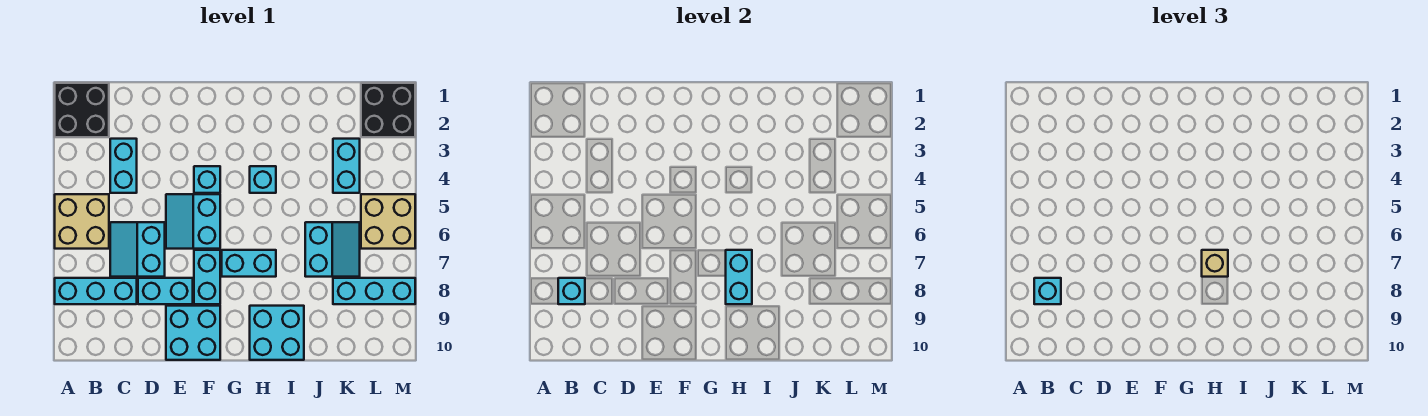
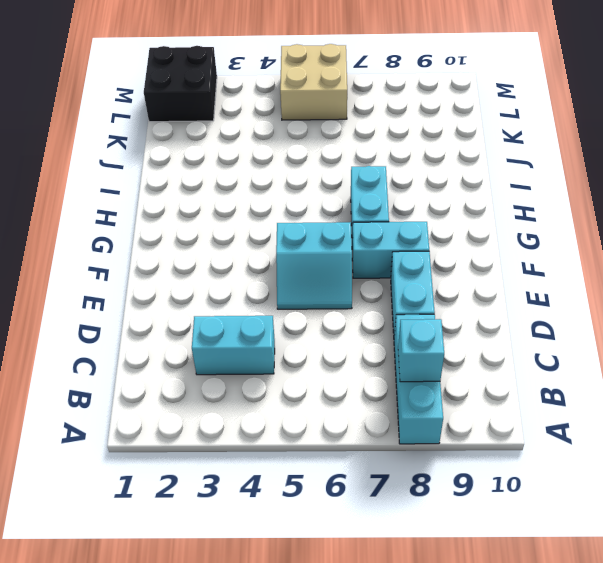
none -> black 2x2 brick [55,83,109,137]
none -> tan 2x2 brick [55,194,109,249]
none -> cyan 2x2 slope [110,222,165,277]

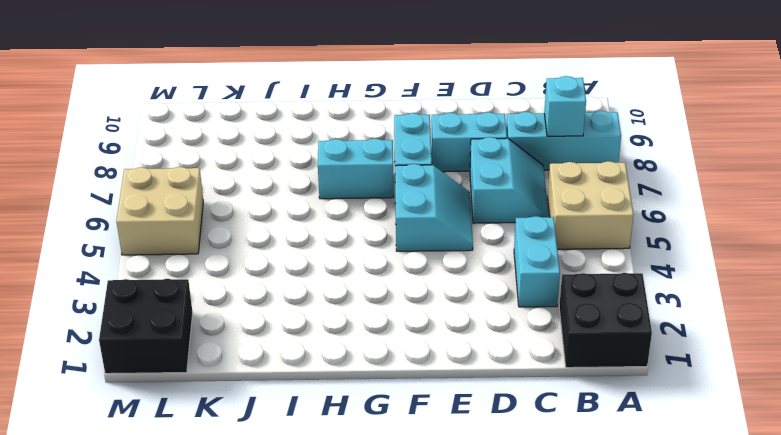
none -> cyan 2x2 brick [166,306,220,360]
none -> cyan 1x1 brick [194,166,220,193]
none -> cyan 1x1 brick [250,166,276,193]

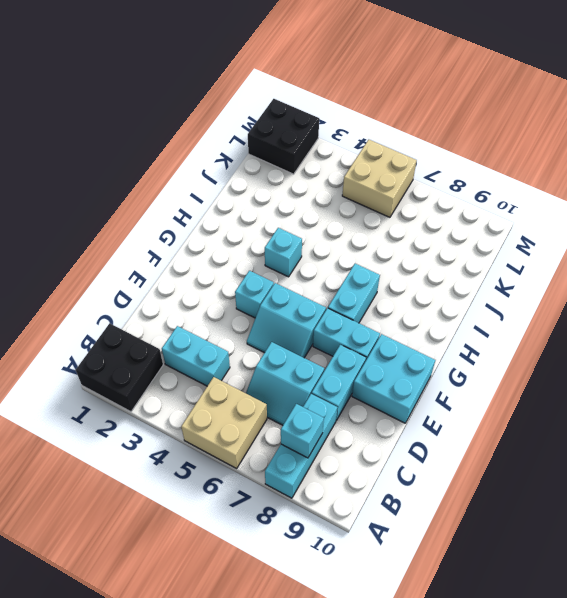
none -> cyan 2x2 brick [250,306,304,360]
none -> cyan 2x2 slope [305,222,360,277]
none -> cyan 1x2 brick [333,139,360,193]

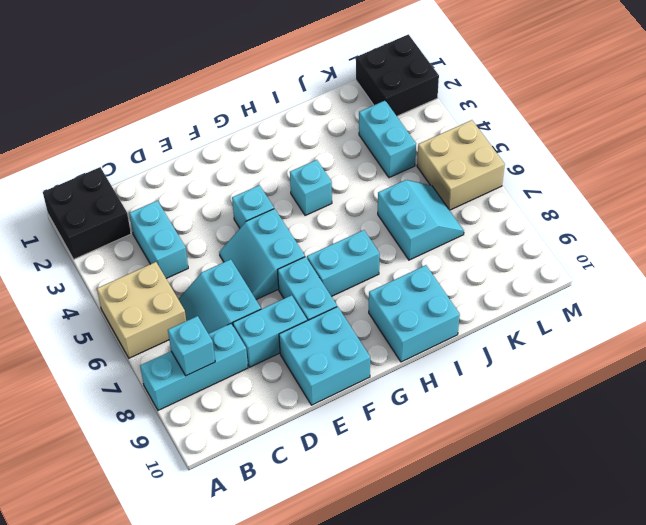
none -> cyan 1x3 brick [333,278,415,304]
none -> cyan 1x2 brick [726,250,752,304]
none -> cyan 1x1 brick [1034,278,1061,304]

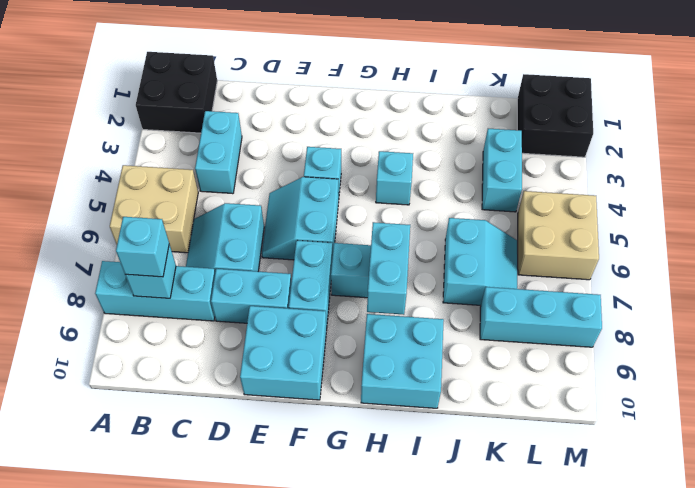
none -> tan 1x1 brick [1202,250,1228,277]

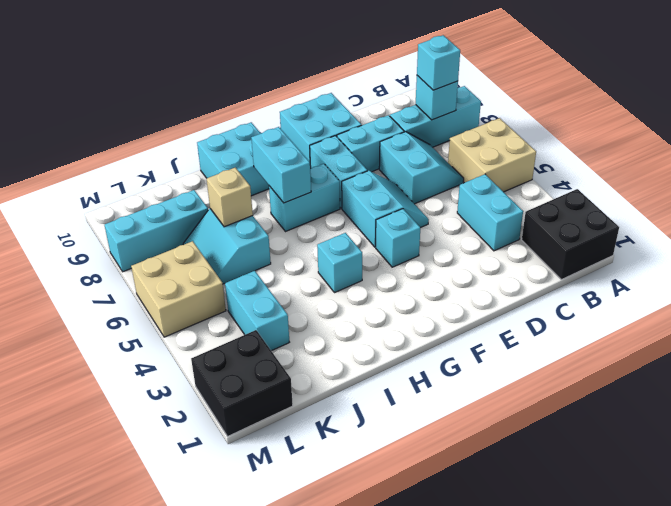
tan 1x1 brick [207,168,253,227] -> tan 1x1 brick moved to [1202,250,1228,277]

